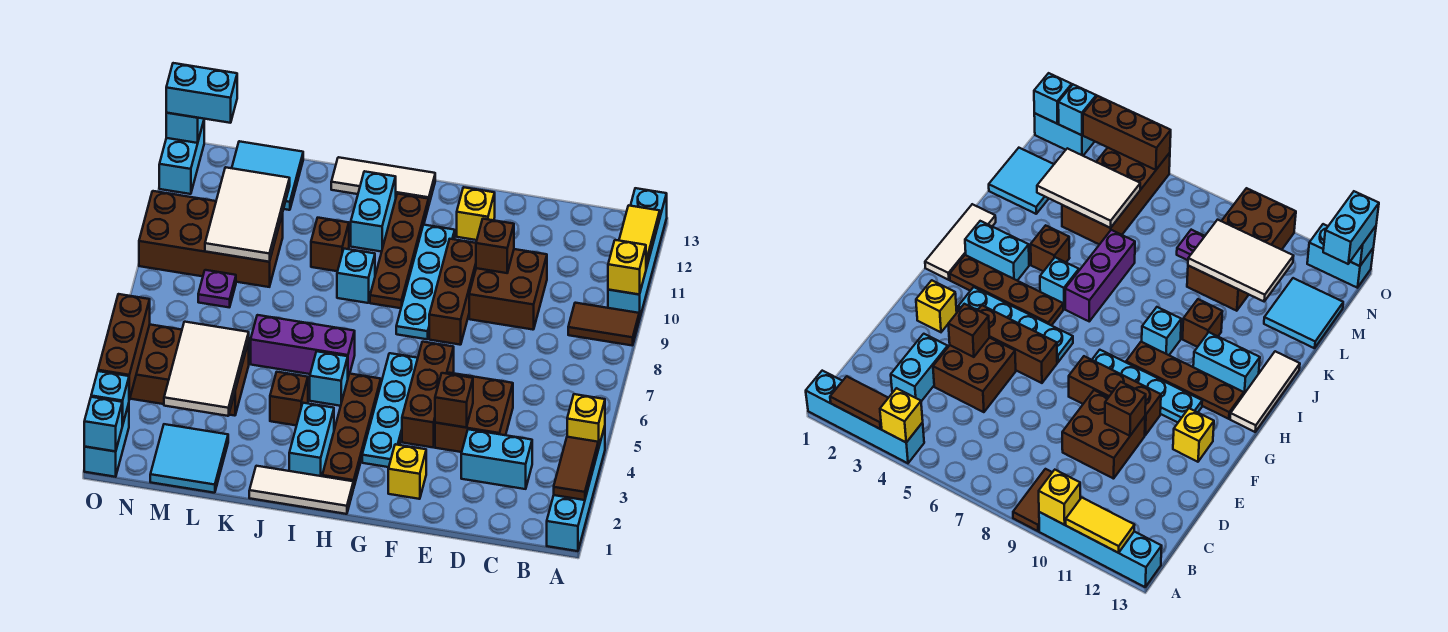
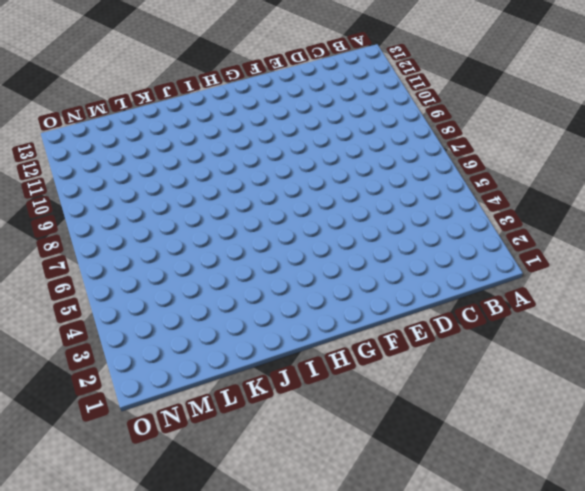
none -> cyan 1x4 brick [547,427,605,551]
none -> brown 1x2 tile [568,303,639,346]
none -> cyan 1x4 brick [608,188,667,320]
none -> cyan 1x2 brick [461,429,532,489]

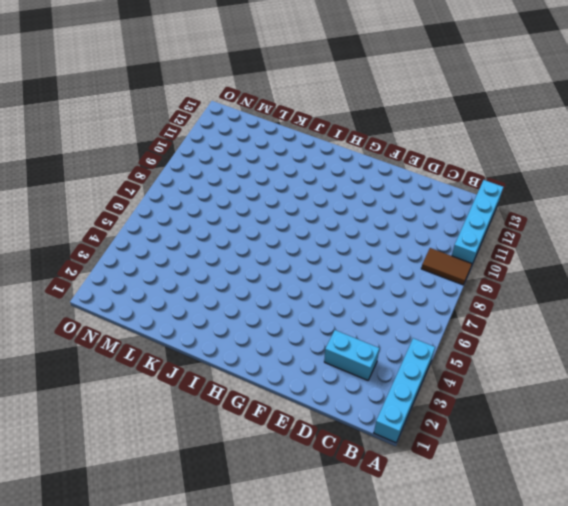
none -> brown 2x2 brick [435,373,513,452]
none -> brown 2x2 brick [469,249,547,330]
none -> yellow 1x1 brick [388,444,426,499]
none -> brown 1x3 brick [402,342,454,447]

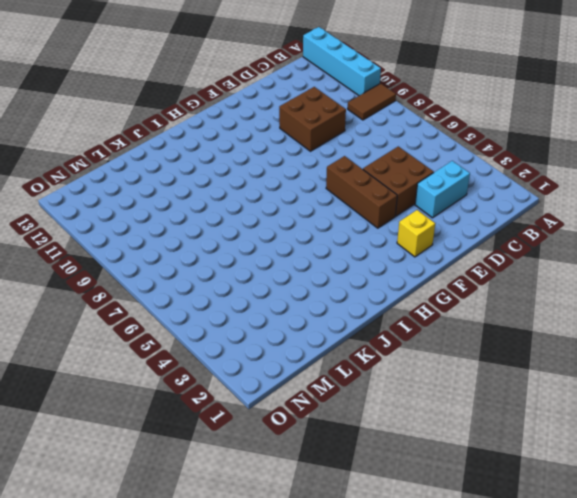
none -> cyan 1x4 brick [547,427,605,551]
none -> brown 1x3 brick [429,239,476,345]
none -> yellow 1x1 brick [457,187,495,240]
none -> cyan 1x4 plate [362,353,418,467]

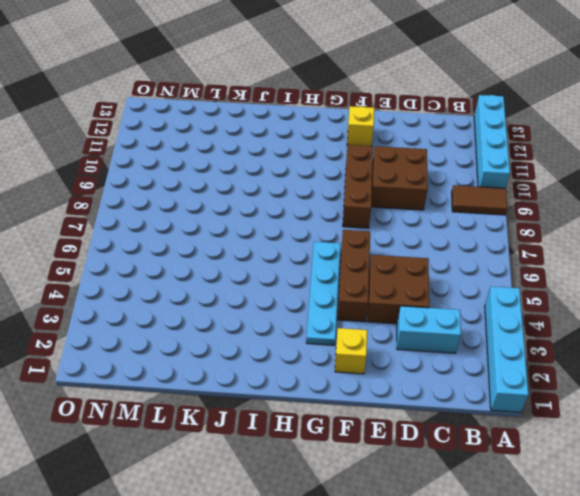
none -> cyan 1x4 plate [396,225,455,339]
none -> white 1x3 tile [249,466,353,514]
none -> brown 1x4 plate [322,374,381,488]
none -> brown 1x4 plate [370,194,429,308]

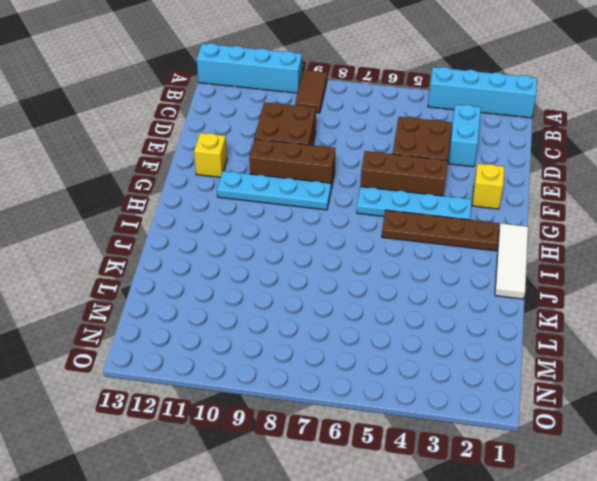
none -> brown 1x4 plate [370,194,429,308]
none -> white 1x3 tile [331,157,435,203]
none -> cyan 1x2 brick [289,403,334,476]
none -> cyan 1x1 brick [310,351,348,406]

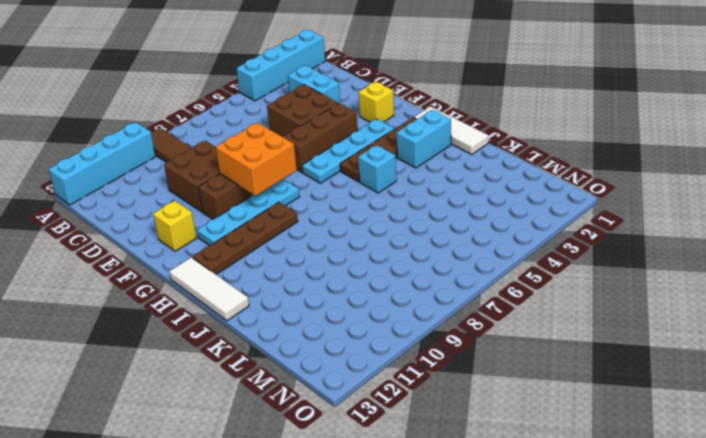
orange 2x2 brick [216,123,297,196] -> none
none -> purple 1x3 brick [251,315,355,377]
none -> cyan 1x1 brick [337,249,375,303]
none -> cyan 1x2 brick [351,171,396,252]
none -> brown 1x1 brick [270,372,308,426]

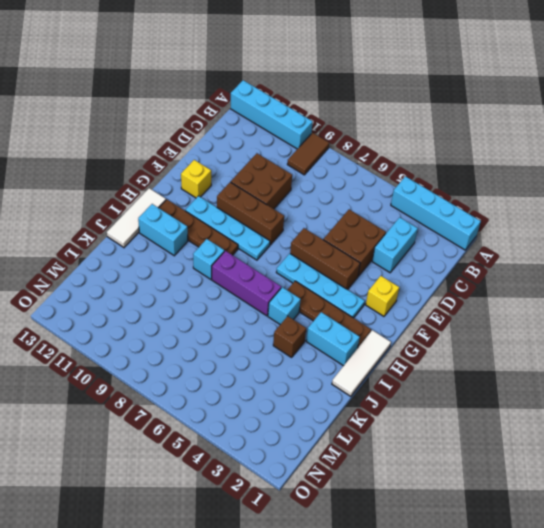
purple 1x3 brick [212,251,281,316] -> purple 1x3 brick turned to [251,315,355,377]
none -> brown 1x1 brick [311,218,349,271]
none -> cyan 2x2 tile [150,424,228,493]
none -> brown 2x4 brick [130,325,249,416]
none -> brown 2x4 brick [139,191,283,287]

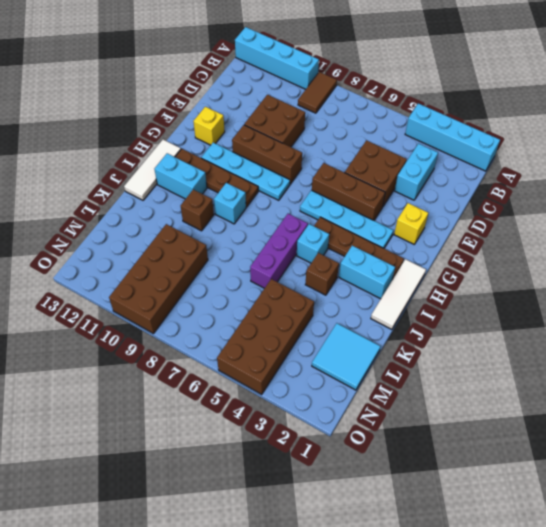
none -> cyan 2x2 tile [232,141,303,210]
none -> purple 1x1 plate [198,270,236,307]
none -> cyan 1x2 brick [84,404,129,477]
none -> cyan 1x2 brick [159,121,204,194]

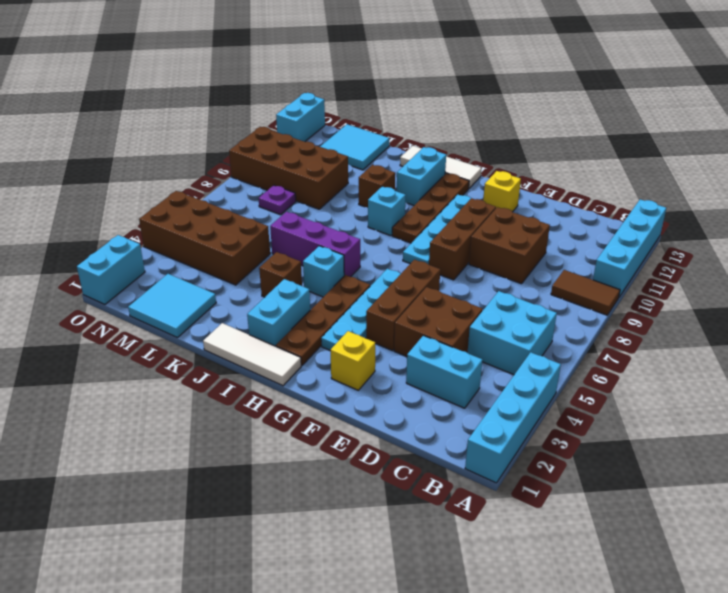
cyan 2x2 brick [468,291,557,375] -> none
none -> brown 1x2 tile [554,437,599,500]
none -> yellow 1x1 brick [567,394,605,448]
none -> yellow 1x1 brick [608,240,646,295]
none -> yellow 1x2 tile [619,206,660,268]

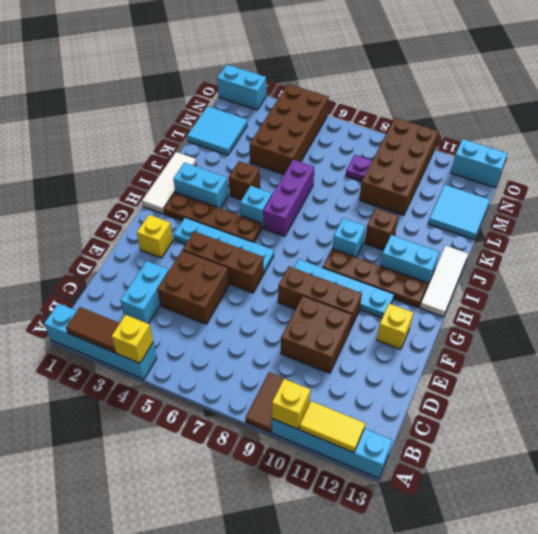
none -> brown 1x1 brick [435,373,473,428]
none -> brown 1x1 brick [476,219,514,273]
none -> white 2x3 tile [164,322,249,416]
none -> white 2x3 tile [205,167,290,262]

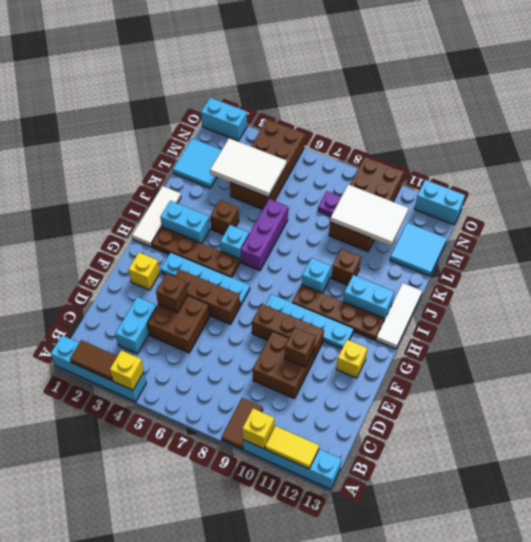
none -> cyan 1x1 brick [84,397,123,451]
none -> cyan 1x1 brick [91,371,129,425]
none -> brown 1x3 brick [98,294,150,400]
none -> cyan 1x1 brick [166,113,204,143]

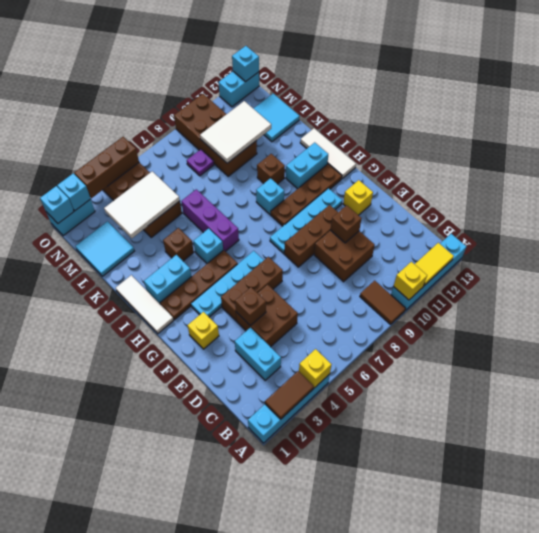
none -> cyan 1x2 brick [166,63,237,123]

